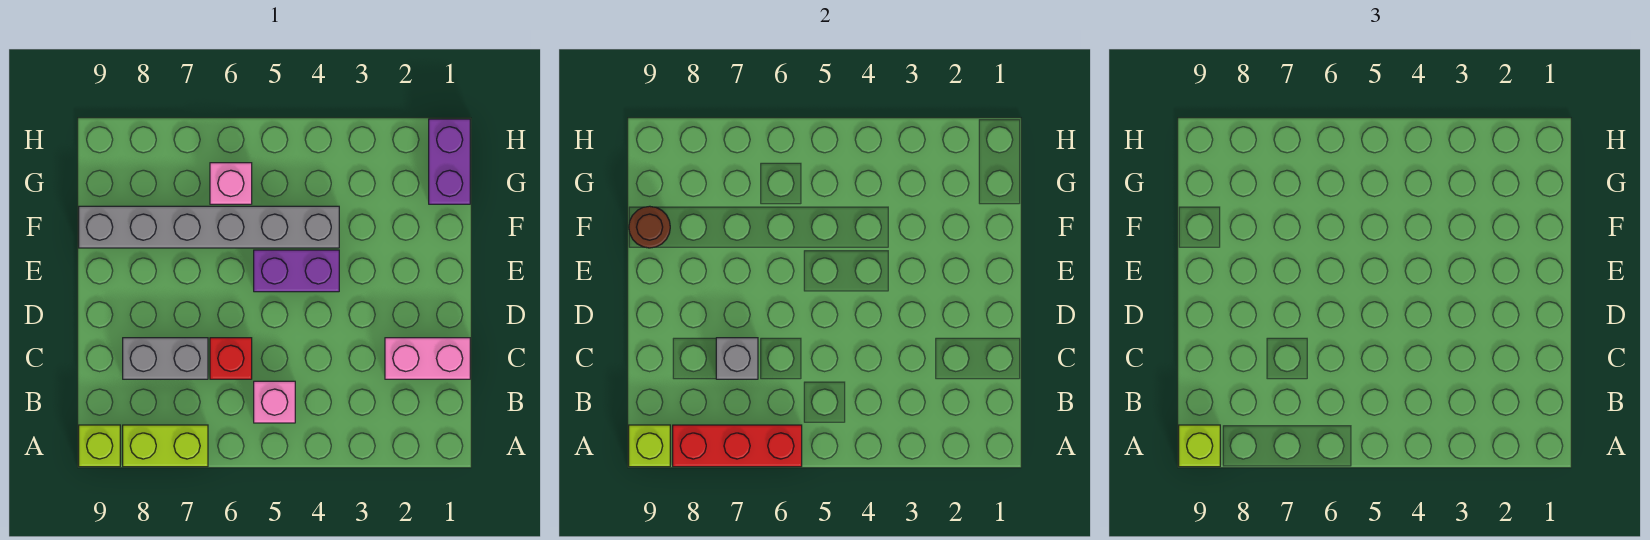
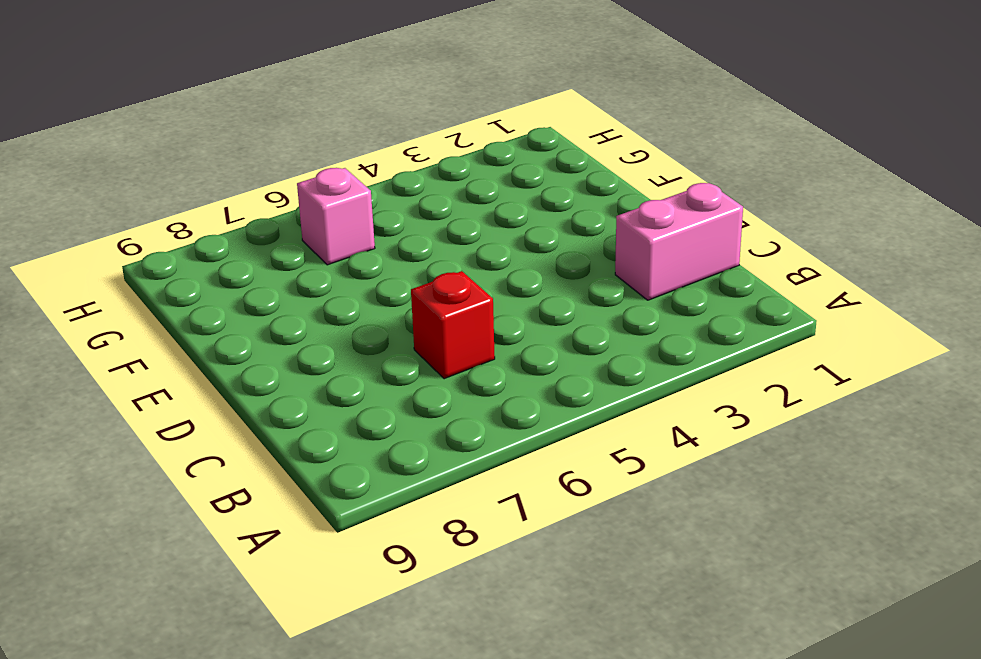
none -> lime 1x2 brick [123,425,208,467]
none -> lime 1x1 brick [79,425,120,467]
none -> pink 1x1 brick [254,381,295,423]

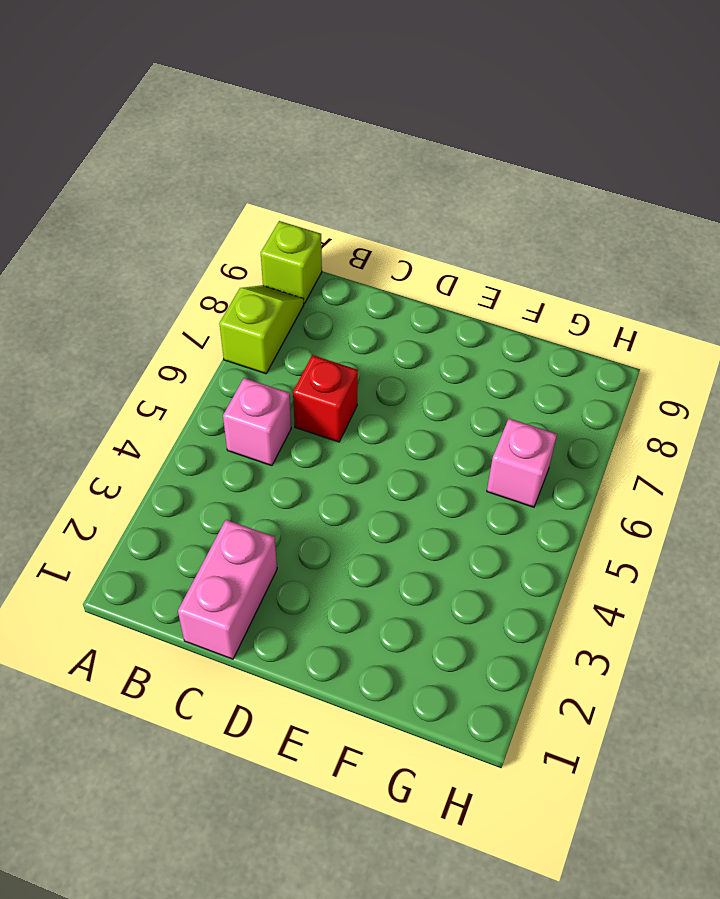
lime 1x2 slope [219,285,304,374] -> lime 1x2 brick [123,425,208,467]
none -> grey 1x2 brick [123,338,208,379]
none -> purple 1x2 brick [254,250,339,292]
none -> grey 1x6 brick [79,206,339,248]

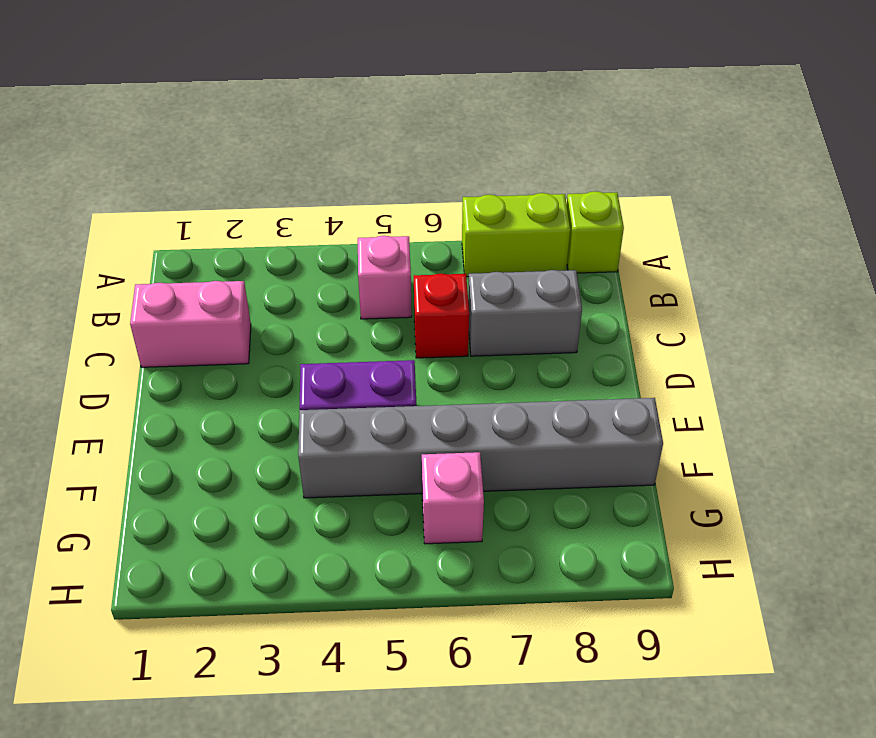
none -> purple 1x2 brick [429,119,470,204]
none -> red 1x3 brick [673,425,802,467]
none -> lime 1x1 brick [629,425,670,467]

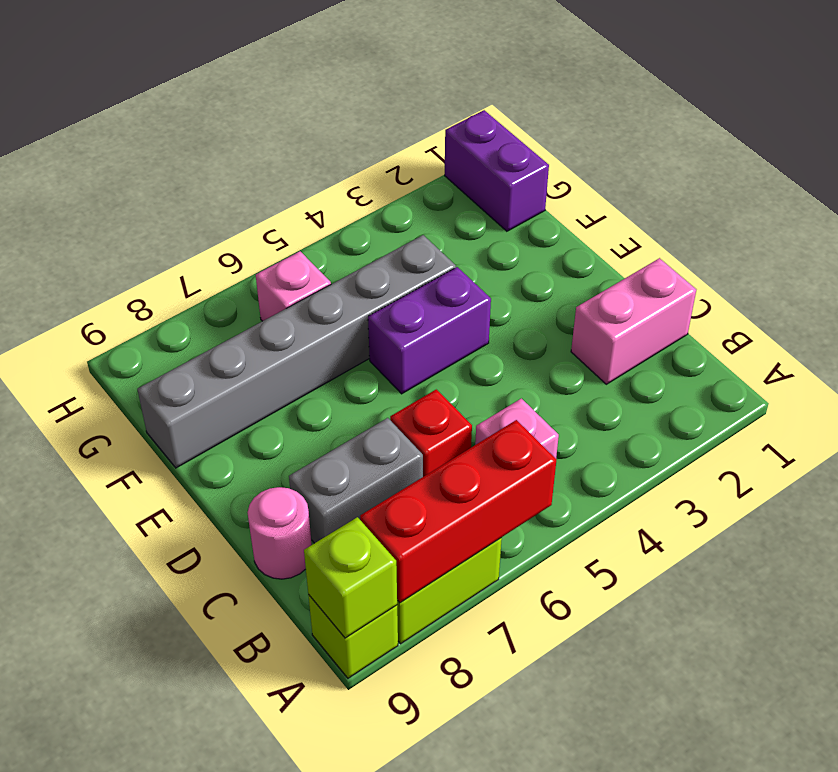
pink 1x1 round brick [247,487,312,579] -> none
none -> grey 1x1 brick [716,338,758,379]
none -> brown 1x1 round brick [629,206,670,248]
none -> lime 1x1 brick [1179,425,1220,467]

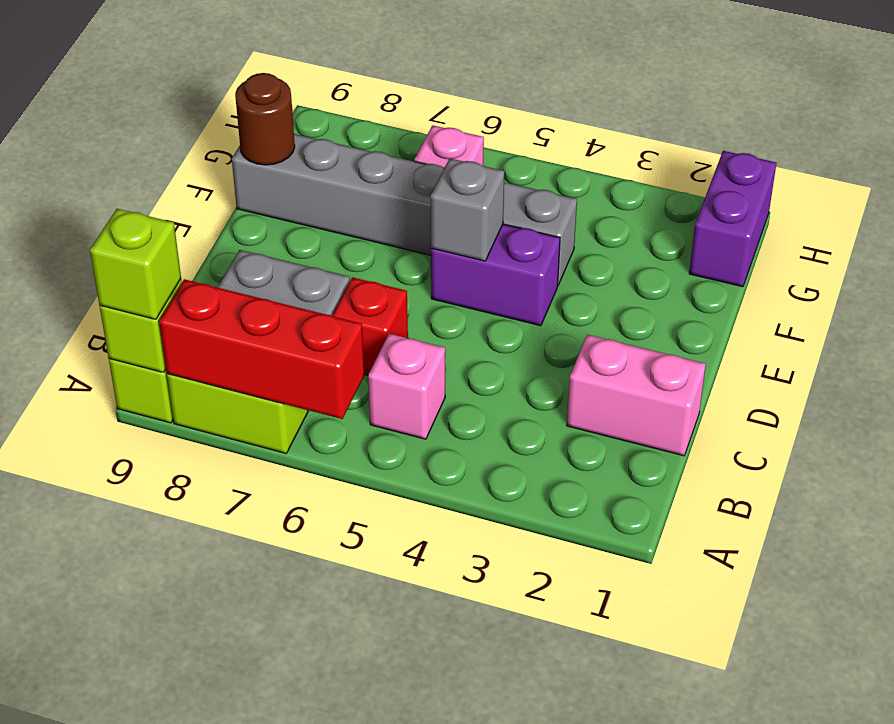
grey 1x1 brick [431,159,505,261] -> grey 1x1 brick moved to [716,338,758,379]

